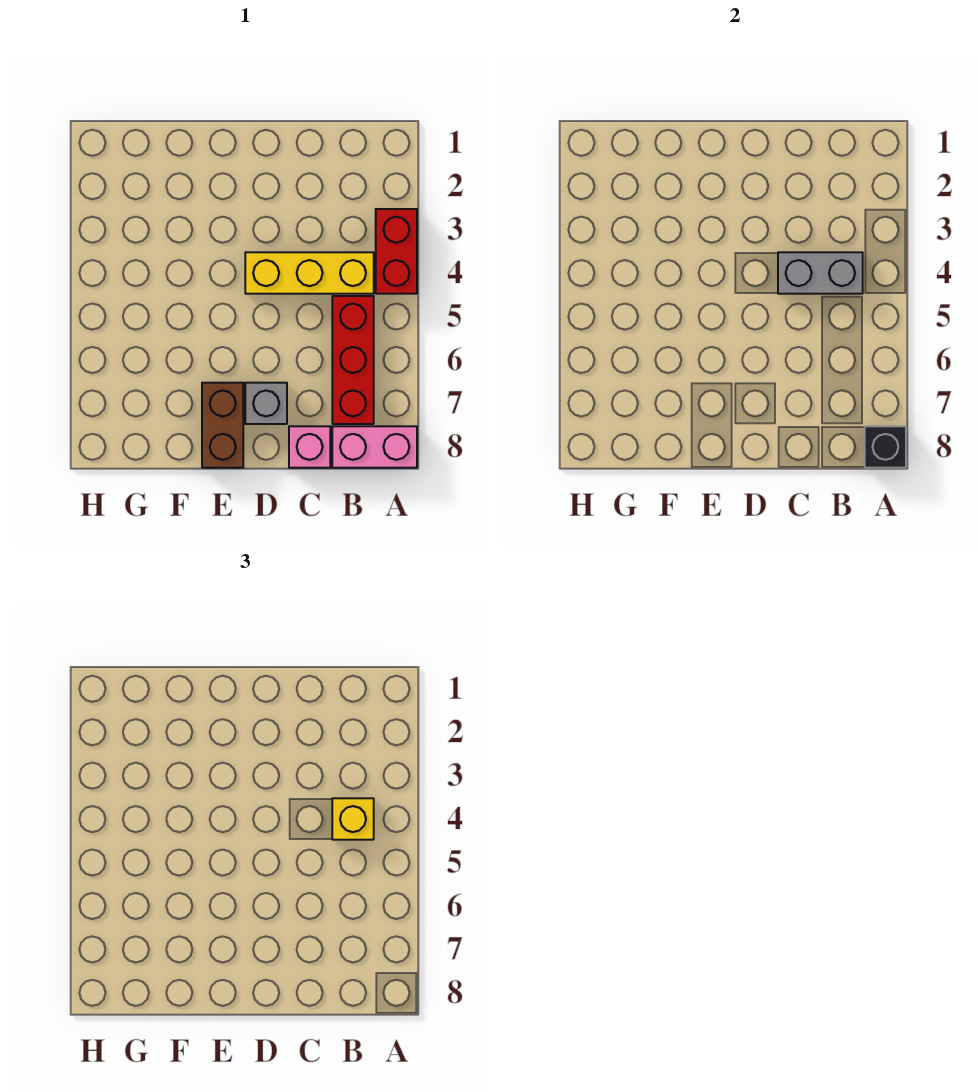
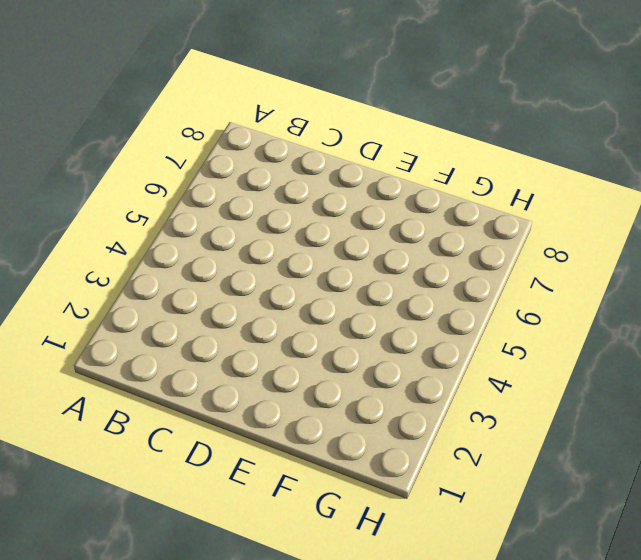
none -> red 1x2 brick [376,209,417,294]
none -> pink 1x2 brick [332,426,417,468]

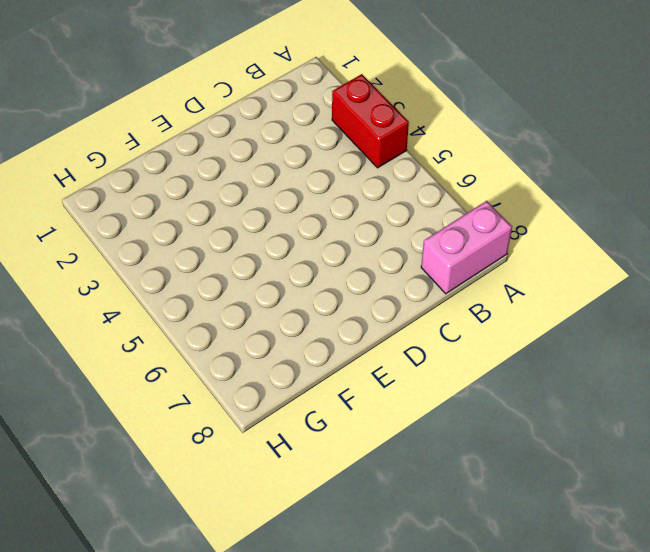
none -> yellow 1x3 brick [245,252,374,294]
none -> red 1x3 brick [332,296,374,424]

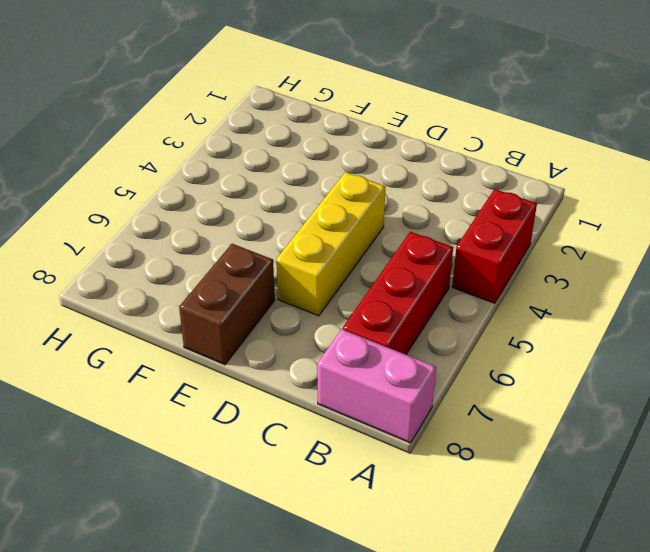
yellow 1x3 brick [276,172,386,316] -> yellow 1x3 brick turned to [245,252,374,294]
none -> pink 1x1 brick [289,426,330,468]
none -> grey 1x1 brick [245,383,287,424]

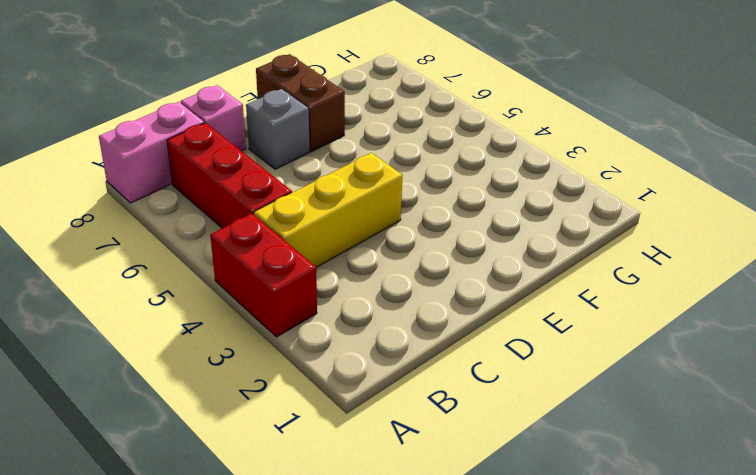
none -> black 1x1 brick [865,426,906,468]
none -> grey 1x2 brick [778,252,863,294]

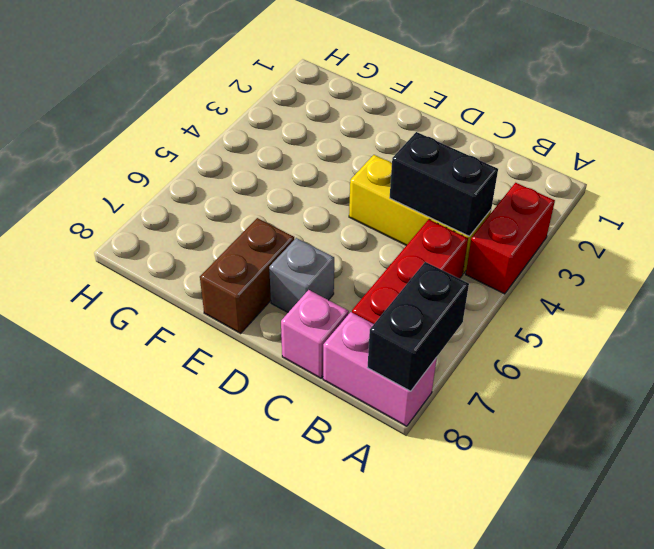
black 1x2 brick [367,262,469,391] -> black 1x1 brick [865,426,906,468]
black 1x2 brick [390,132,498,236] -> grey 1x2 brick [778,252,863,294]
none -> yellow 1x1 brick [332,798,374,840]

